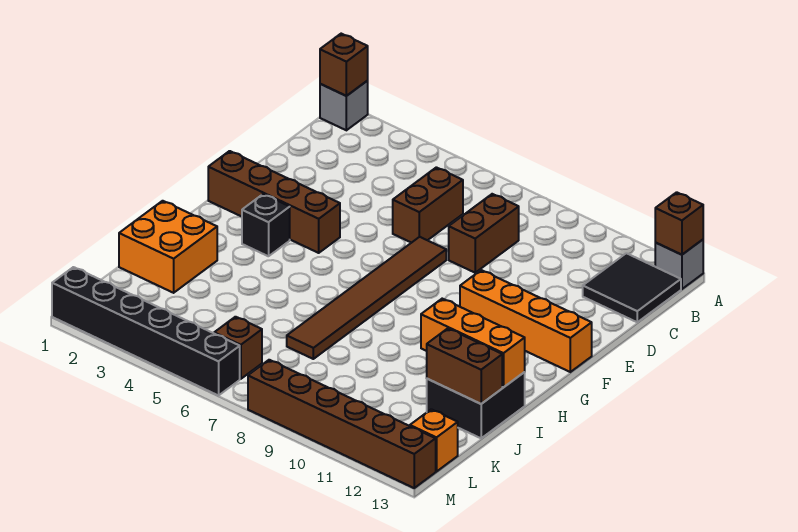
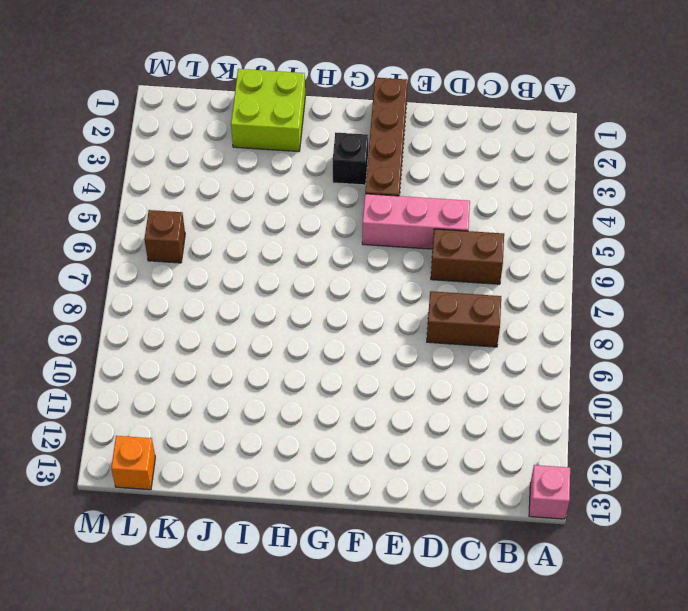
pink 1x1 brick [529,465,570,519] -> grey 1x1 brick [655,240,703,289]
pink 1x3 brick [362,194,470,249] -> none
lime 2x2 brick [231,69,305,152] -> orange 2x2 brick [119,201,217,293]
none -> grey 1x1 brick [320,81,368,130]
none -> black 2x2 tile [583,253,681,322]
none -> brown 1x6 tile [287,237,446,359]

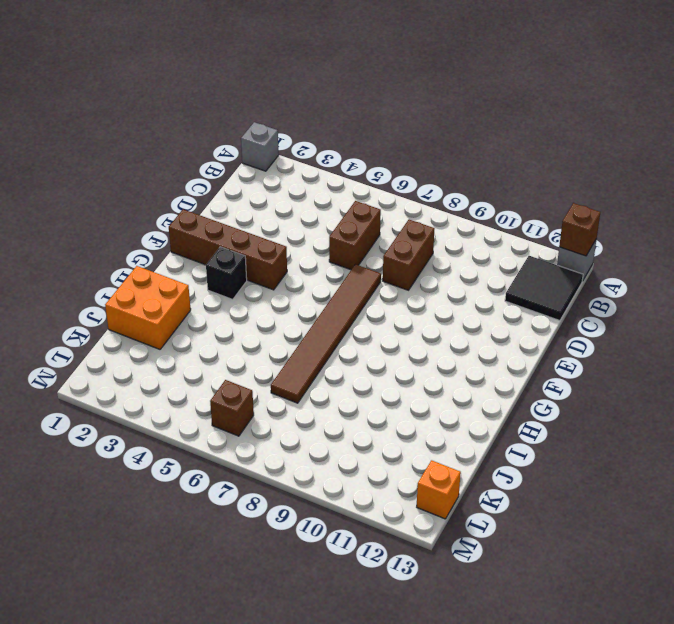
none -> orange 1x4 brick [460,270,592,372]
none -> black 2x2 brick [427,372,525,438]
none -> black 1x6 brick [52,267,240,396]

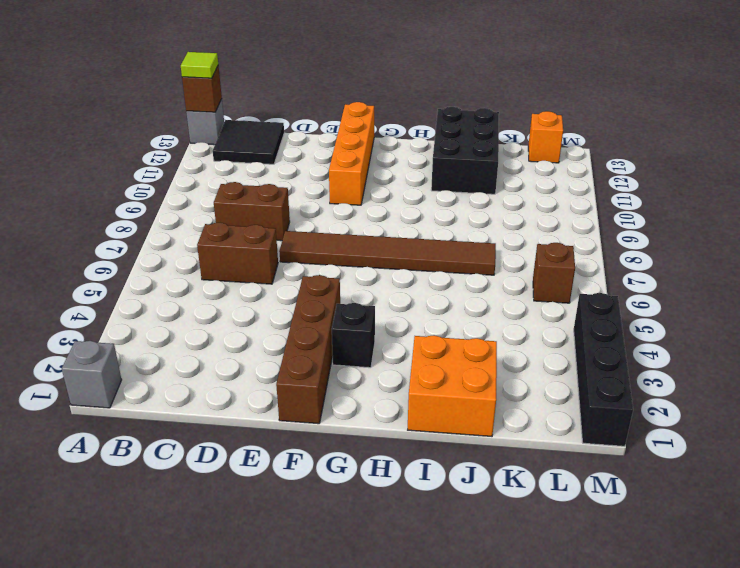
lime 1x1 tile [181,52,218,78] -> none
black 2x3 brick [431,107,499,194] -> black 2x2 brick [427,372,525,438]
black 1x4 brick [574,293,633,446] -> black 1x6 brick [52,267,240,396]
none -> brown 1x6 brick [248,360,436,488]
none -> brown 1x1 brick [320,34,368,96]
none -> orange 1x3 brick [421,299,525,387]

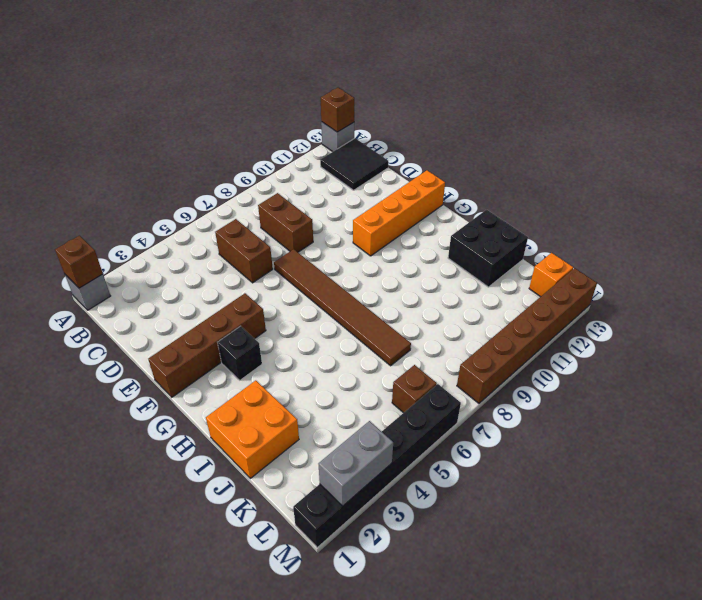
grey 1x2 brick [319,421,393,506] -> none
none -> orange 1x3 brick [421,299,525,387]
none -> brown 1x2 brick [427,328,502,404]

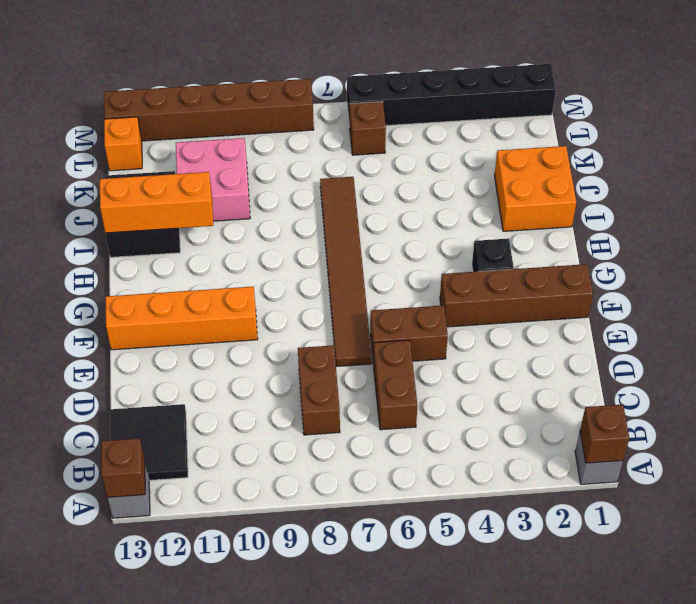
brown 1x2 brick [370,305,448,362] -> brown 1x2 brick moved to [427,328,502,404]
pink 2x2 brick [176,138,250,221] -> none

